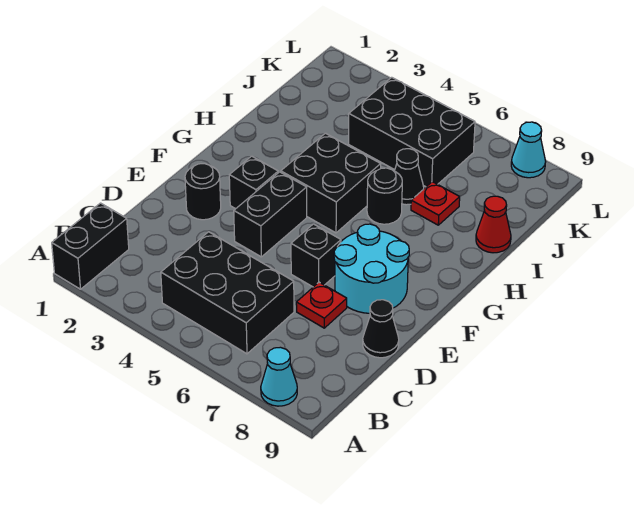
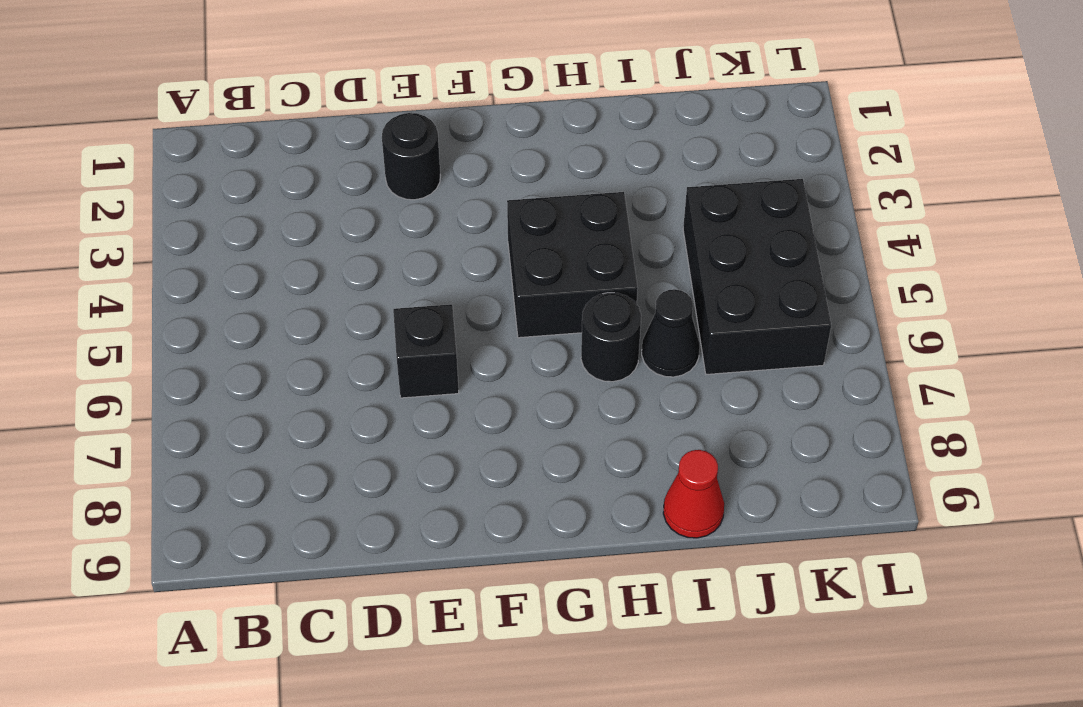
none -> black 1x2 brick [52,203,129,289]
none -> cyan 1x1 cone [261,347,297,406]
none -> black 2x3 brick [161,232,294,354]

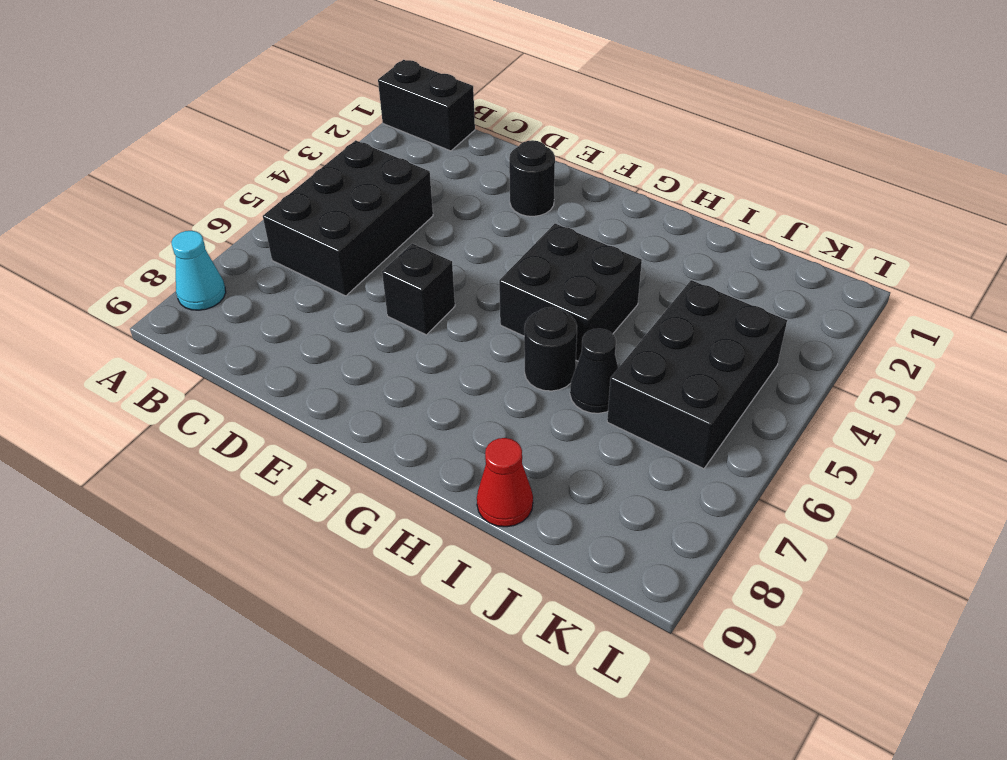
none -> red 1x1 plate [296,282,347,328]
none -> black 1x1 cone [363,300,399,358]
none -> black 1x2 brick [234,172,307,257]

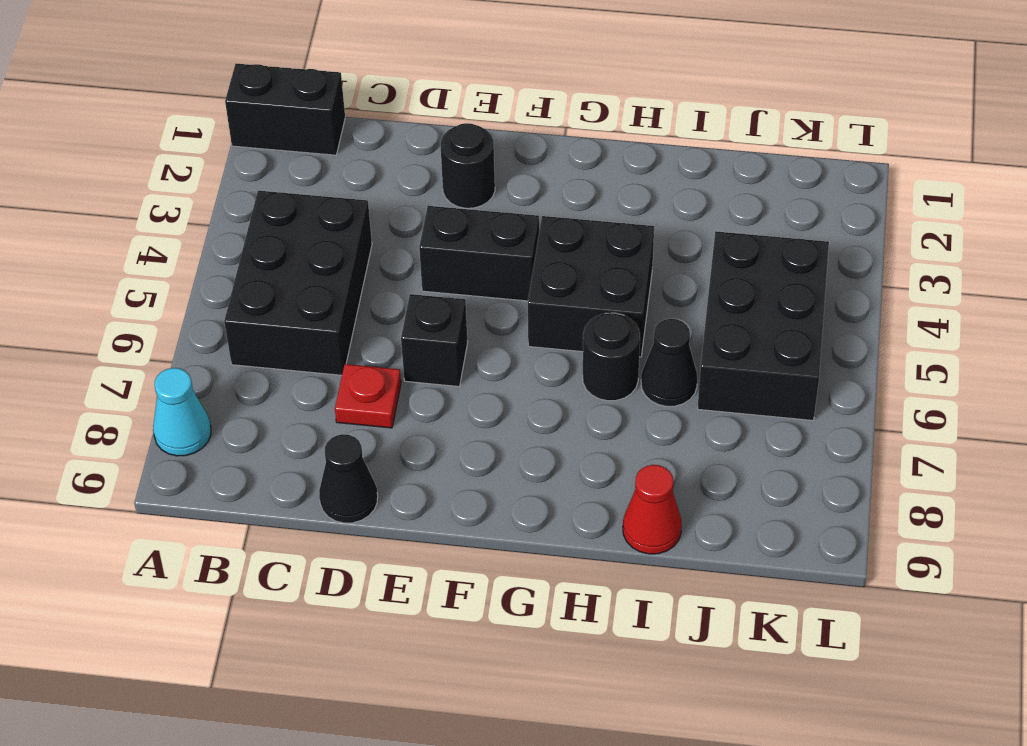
none -> cyan 2x2 round brick [334,224,409,313]
none -> black 1x1 brick [229,156,278,209]
none -> red 1x1 plate [411,182,460,225]

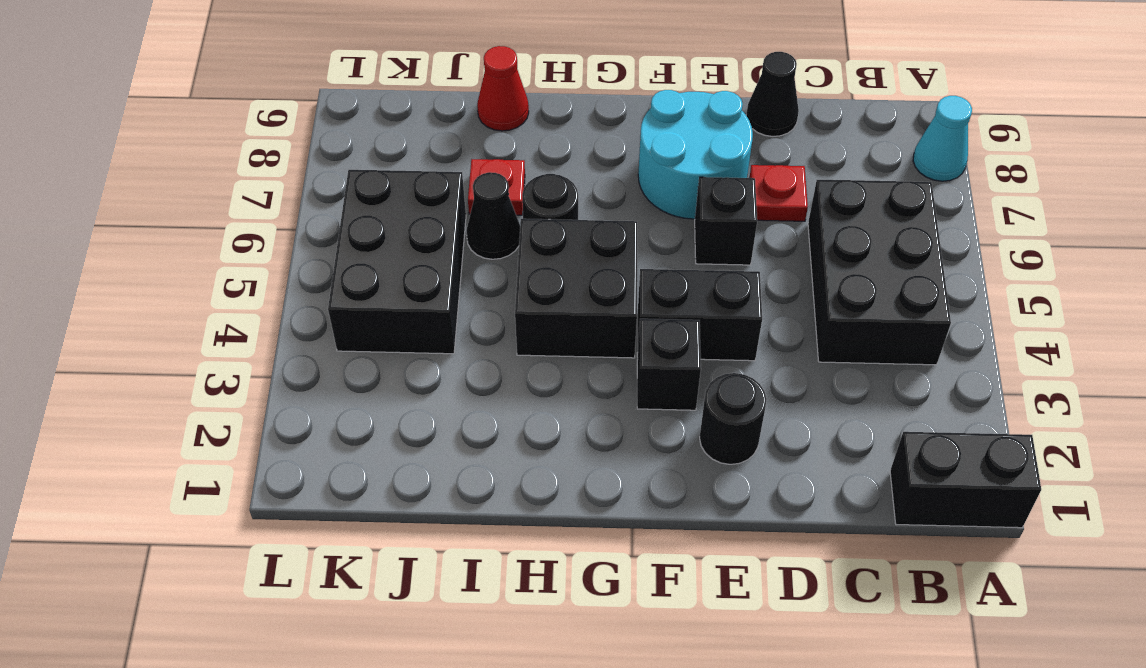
none -> cyan 1x1 cone [511,122,546,178]

